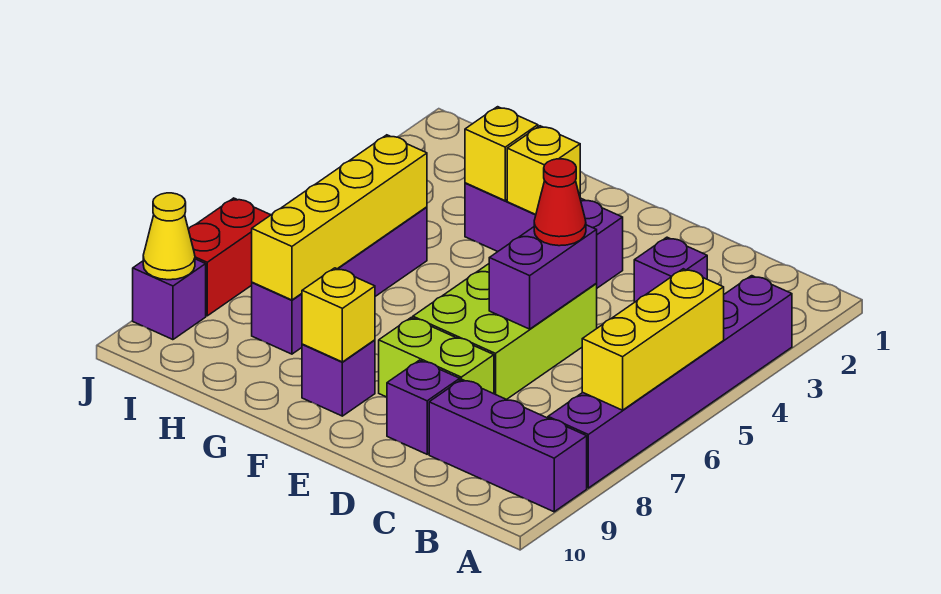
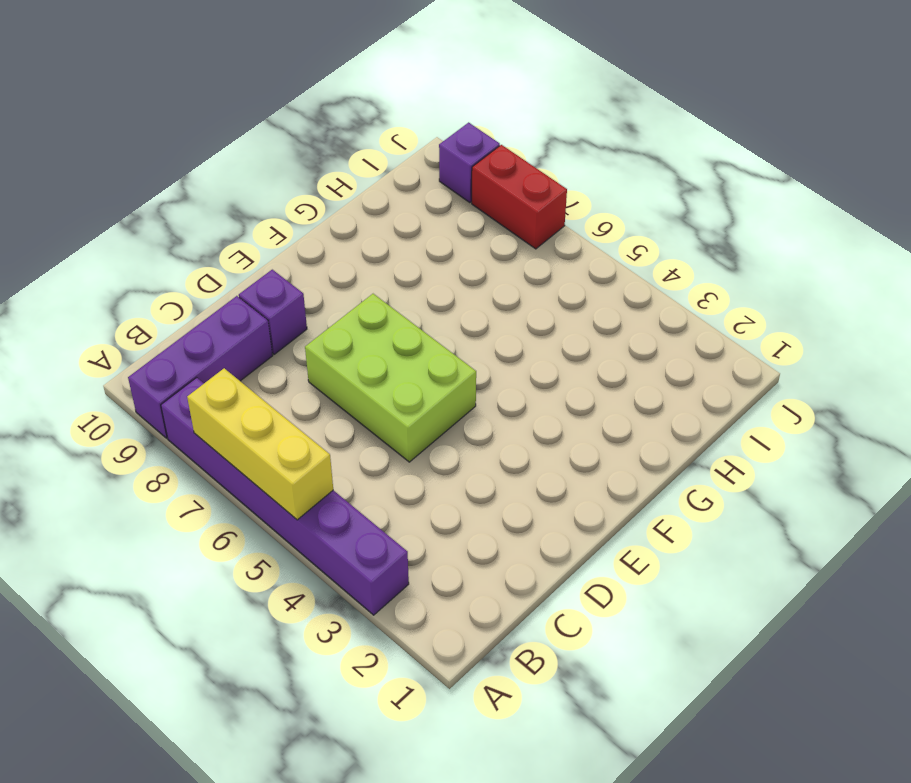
none -> purple 1x1 brick [634,237,707,302]
none -> lime 1x2 brick [379,317,494,397]
none -> purple 1x3 brick [465,183,623,288]

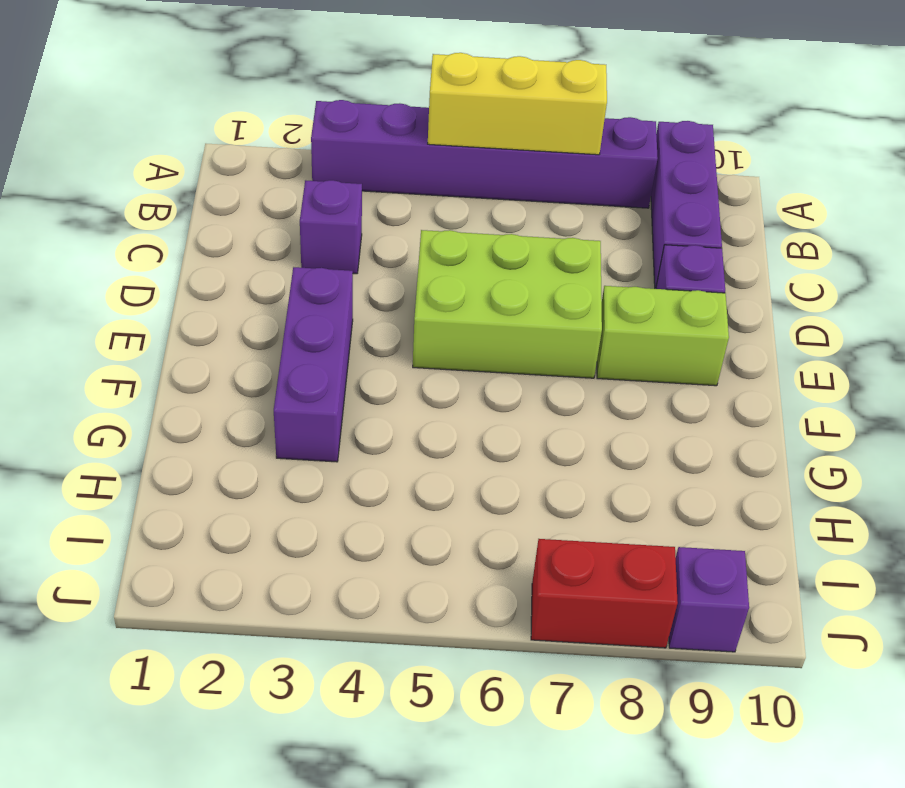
lime 1x2 brick [597,286,729,386] -> lime 1x2 brick turned to [379,317,494,397]
none -> purple 1x1 brick [302,340,375,416]
none -> purple 1x4 brick [252,207,427,354]
none -> purple 1x2 brick [489,225,597,329]

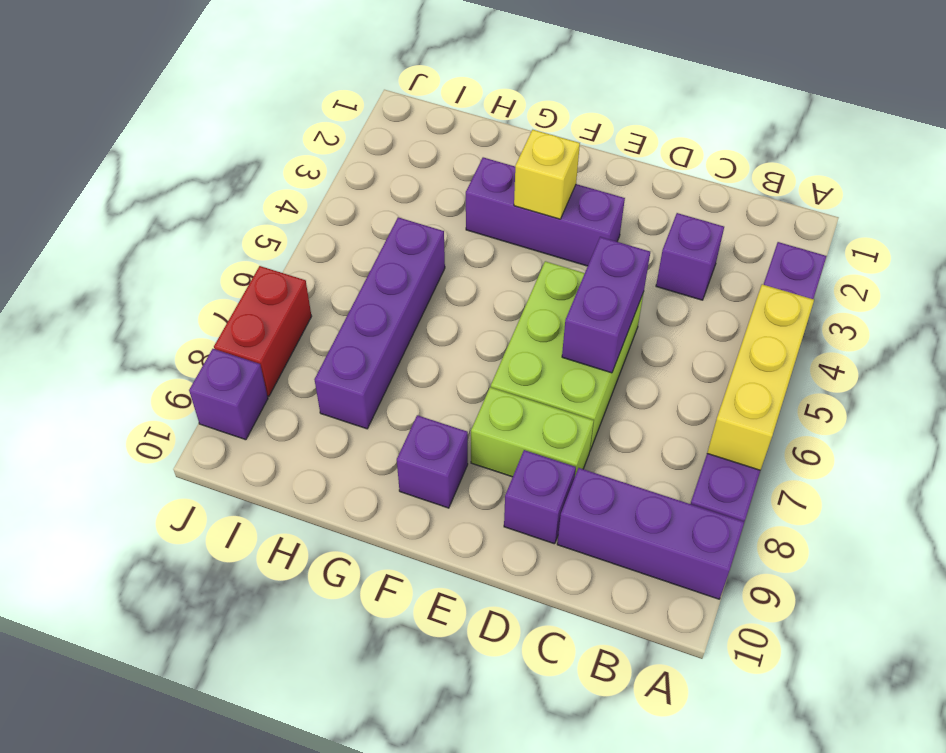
none -> yellow 1x1 brick [302,268,375,362]
none -> yellow 1x1 brick [465,107,538,201]
none -> yellow 1x4 brick [252,135,427,300]

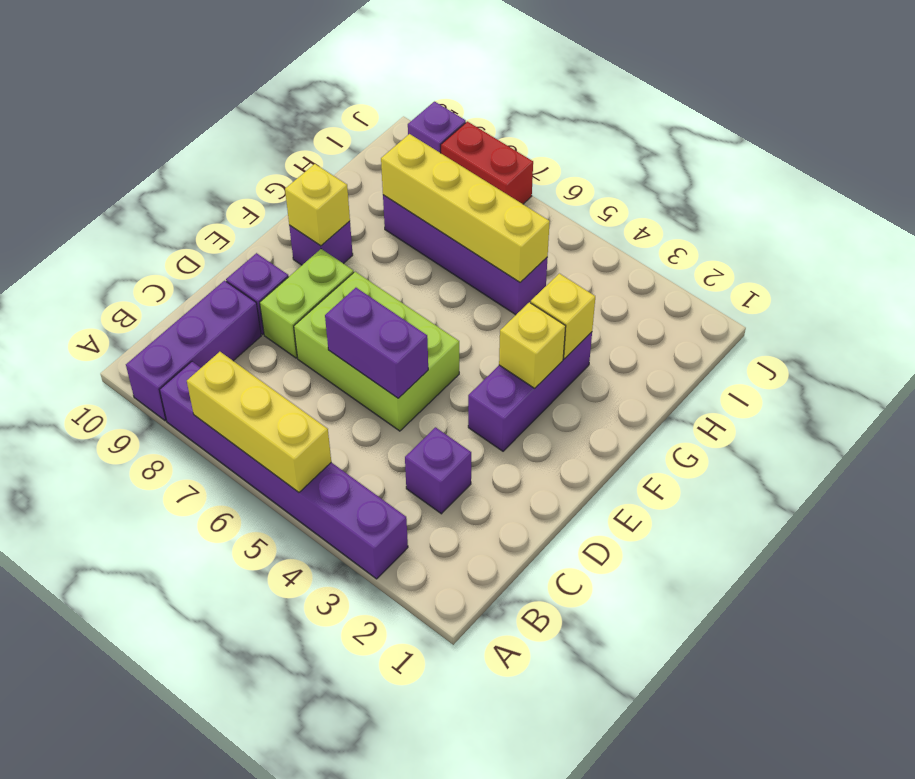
none -> yellow 1x1 cone [143,193,195,280]
none -> red 1x1 cone [534,159,586,246]

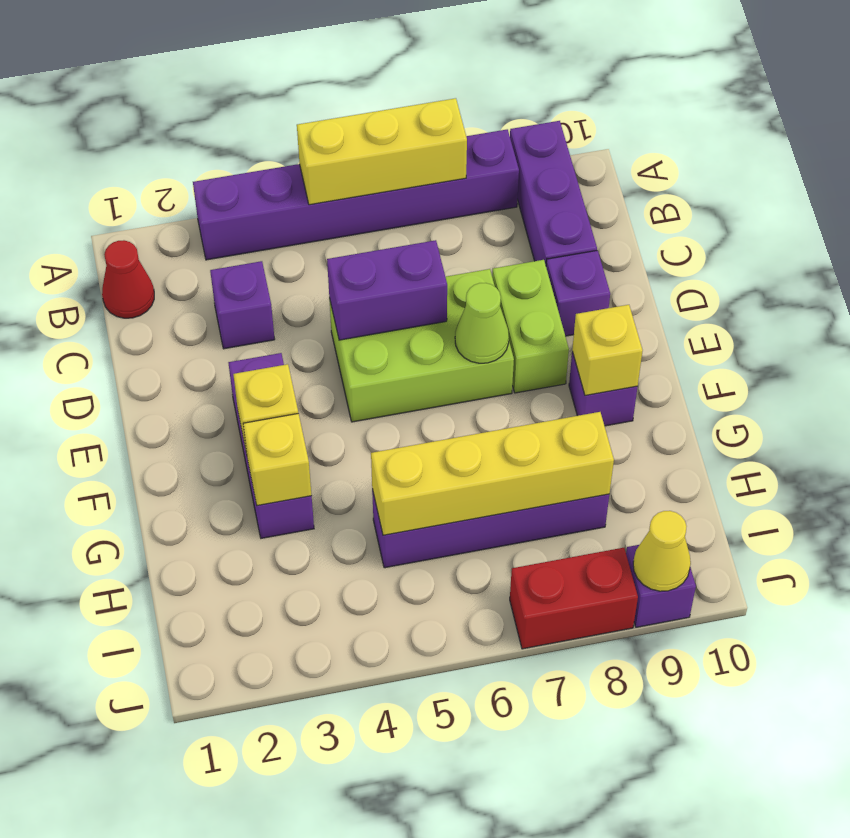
red 1x1 cone [102,240,154,318] -> red 1x1 cone moved to [534,159,586,246]
lime 1x1 cone [455,283,509,363] -> none

